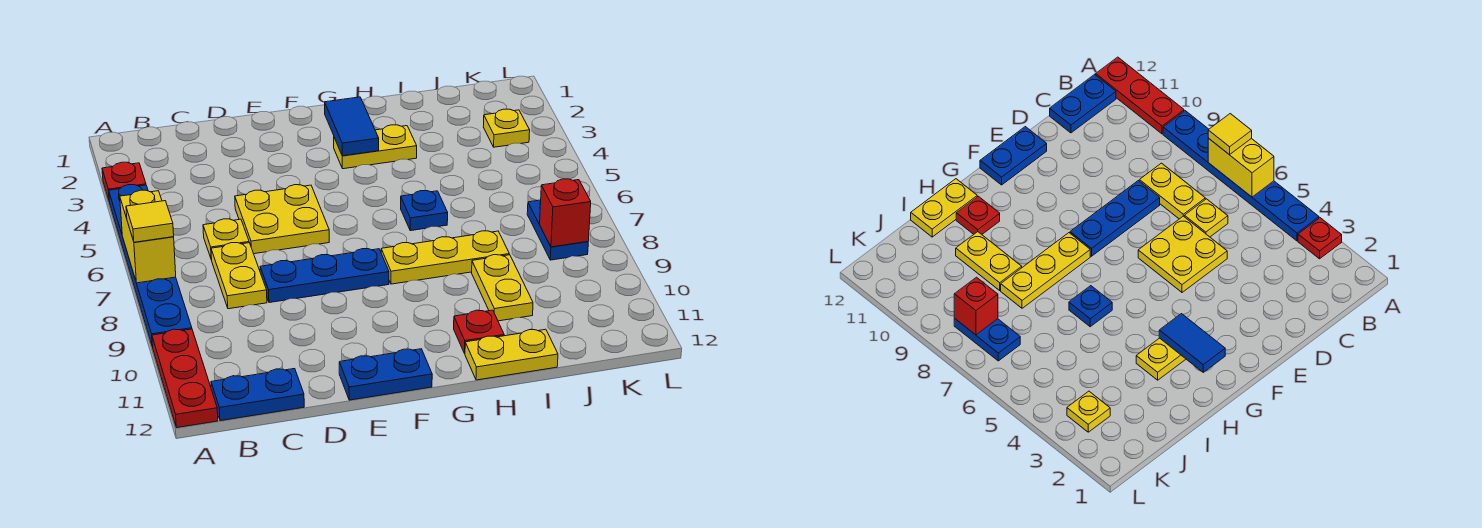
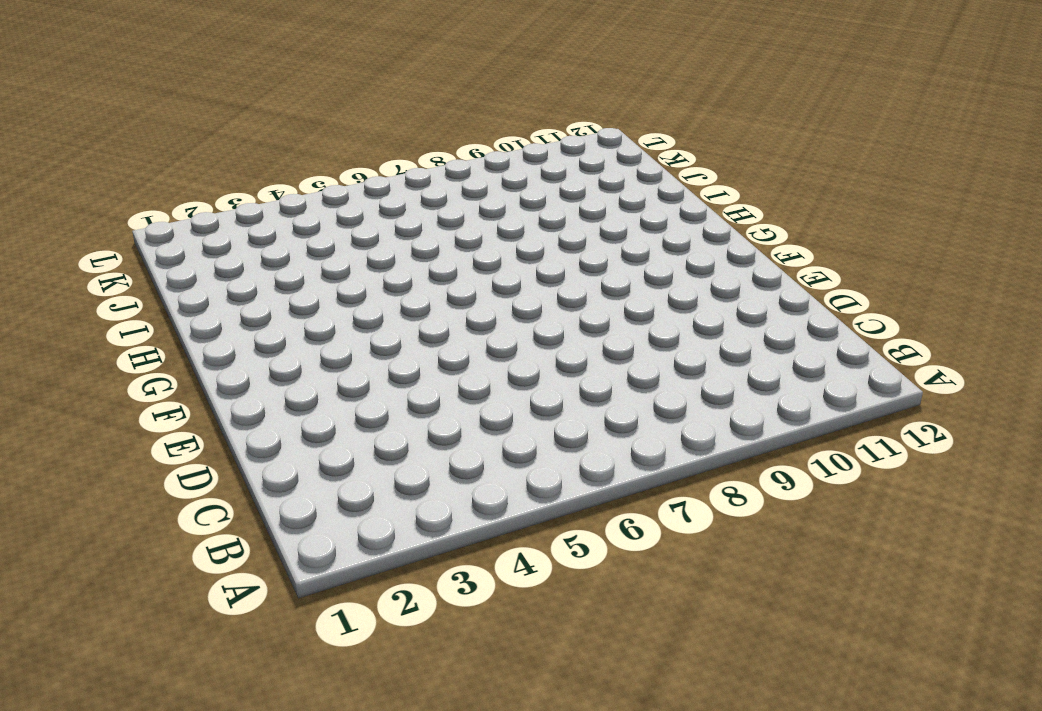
none -> red 1x1 plate [102,162,146,199]
none -> blue 1x6 plate [109,185,192,347]
none -> red 1x3 plate [152,329,218,428]

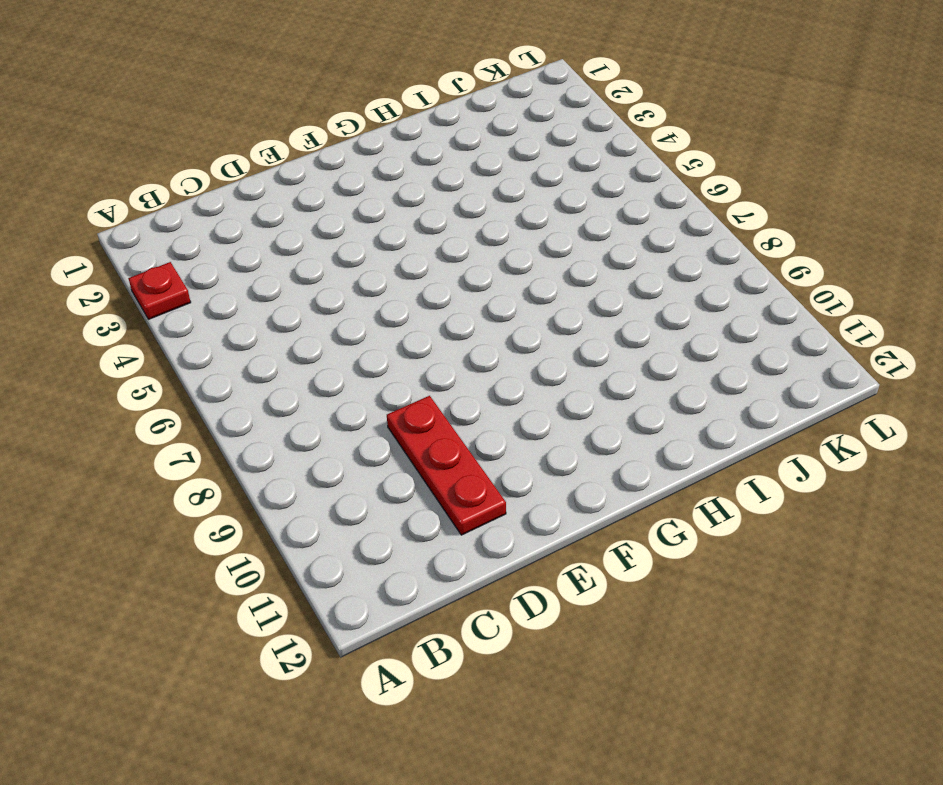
red 1x3 plate [387,396,506,535] -> red 1x3 plate moved to [152,329,218,428]
none -> blue 1x6 plate [109,185,192,347]
none -> blue 1x2 plate [211,369,304,421]
none -> yellow 1x1 plate [203,219,249,260]

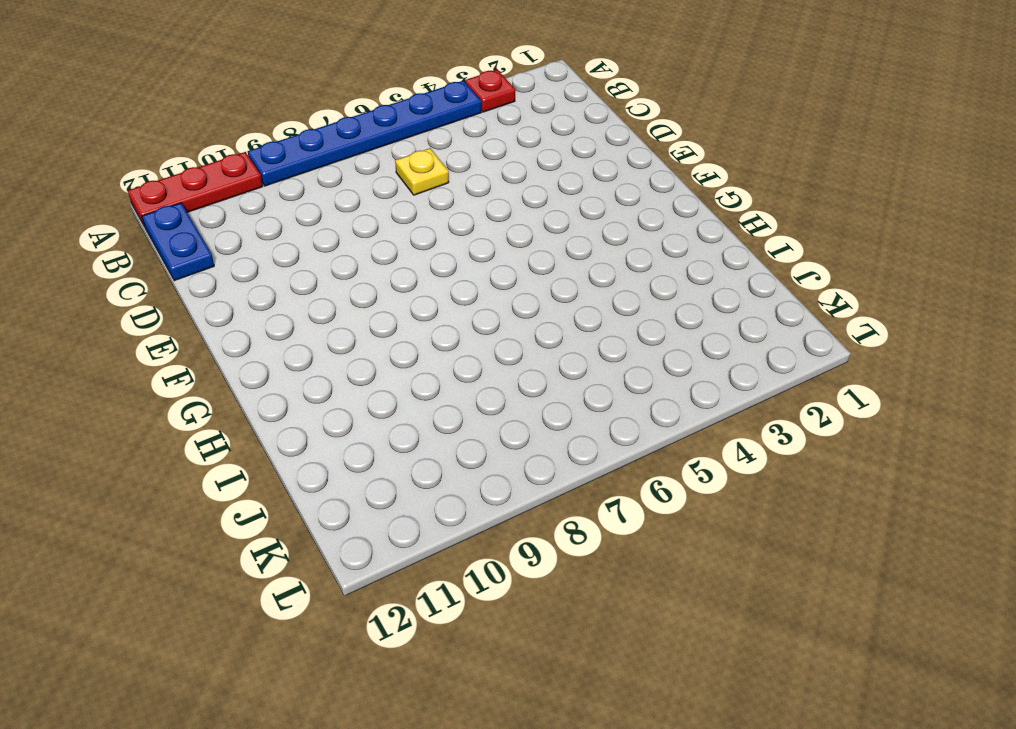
none -> yellow 1x2 plate [211,243,267,309]
none -> yellow 2x2 plate [235,185,329,254]
none -> blue 1x3 plate [260,249,389,303]

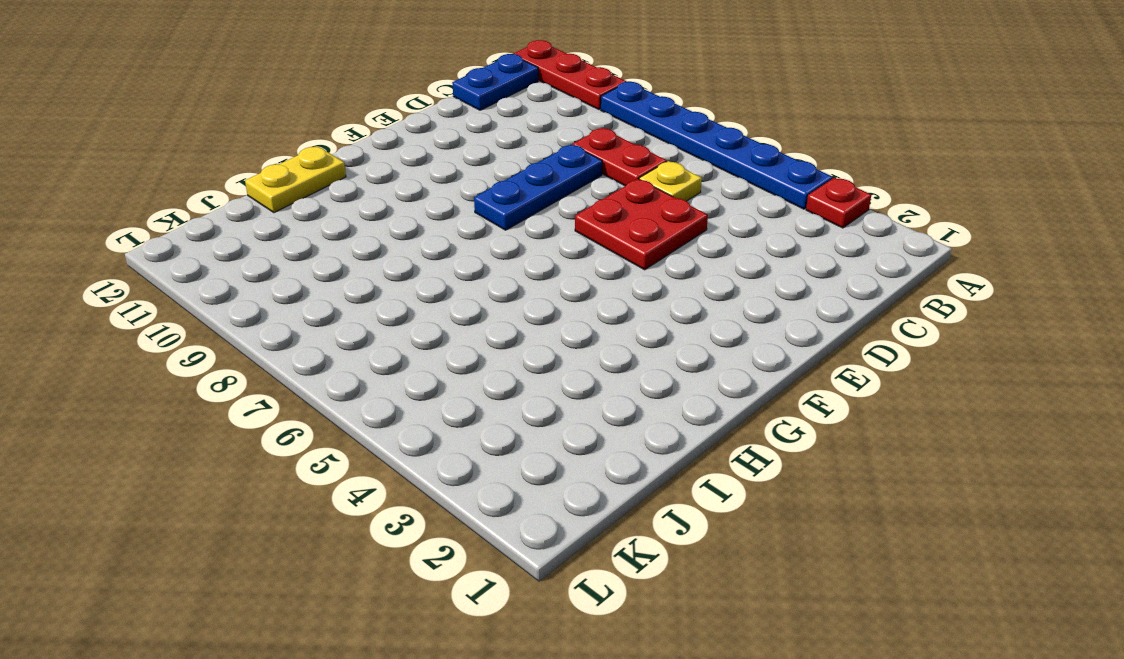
red 1x2 plate [573,128,667,186] -> yellow 1x2 plate [211,243,267,309]
red 2x2 plate [575,179,708,270] -> yellow 2x2 plate [235,185,329,254]
none -> blue 1x2 plate [339,349,432,400]
none -> yellow 1x2 plate [334,125,417,169]
none -> yellow 1x3 plate [381,231,509,284]

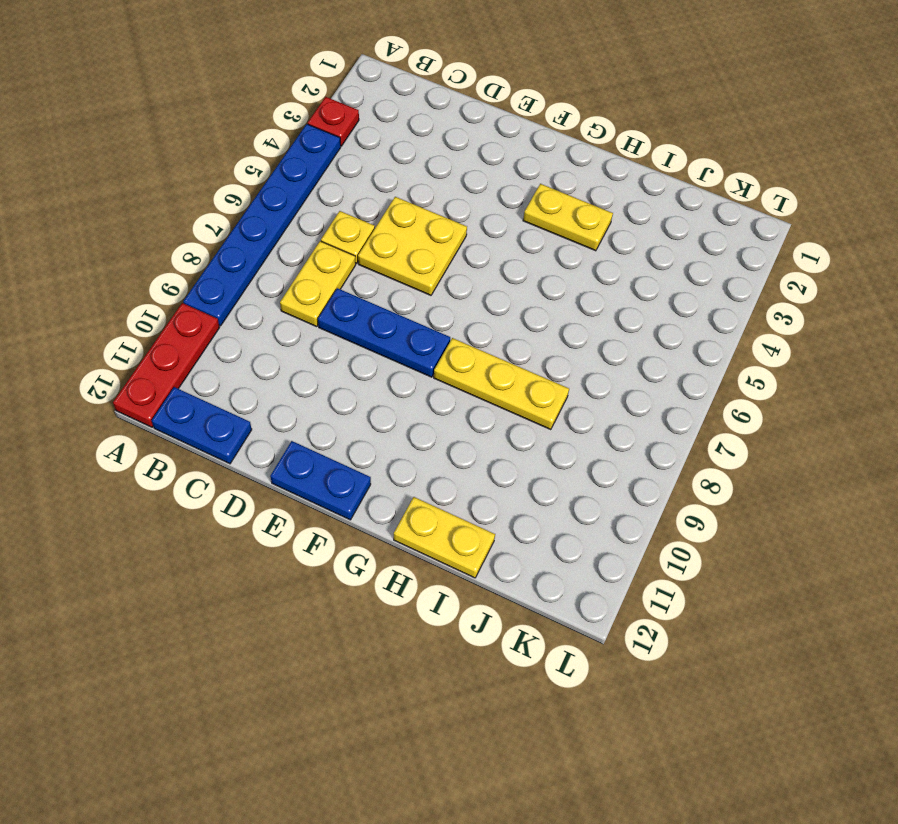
none -> blue 1x1 plate [401,191,448,231]
none -> red 1x1 plate [454,310,504,353]
none -> yellow 1x2 plate [472,255,533,321]

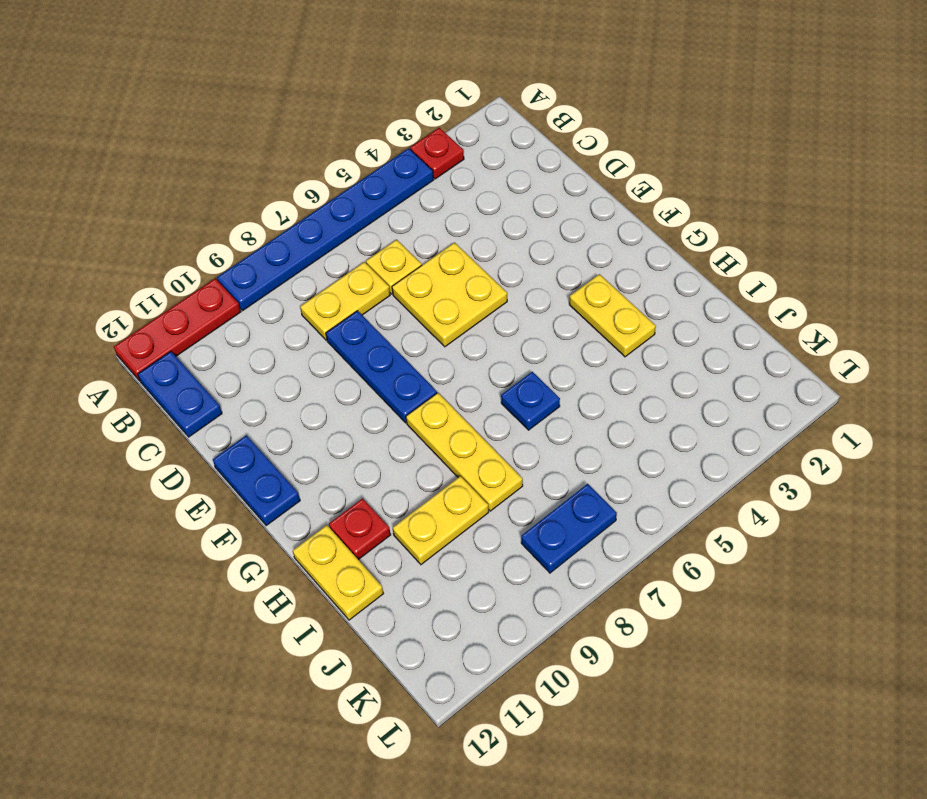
none -> yellow 1x1 plate [483,109,530,147]
none -> yellow 1x2 brick [120,190,176,283]
none -> blue 1x2 tile [325,97,379,156]

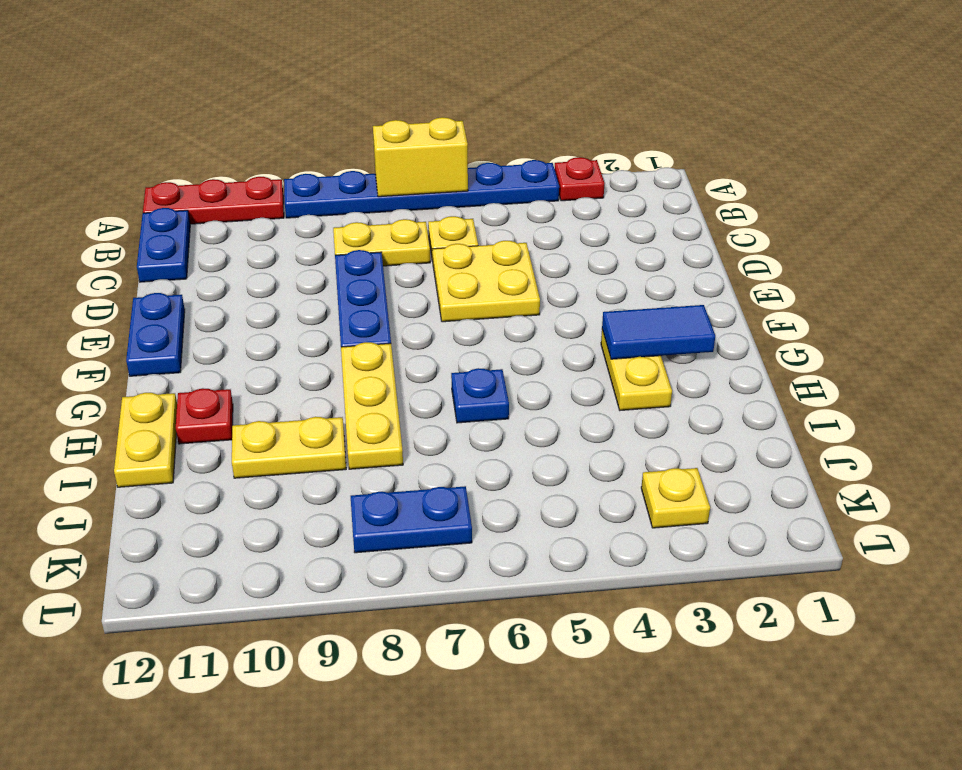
none -> red 1x1 brick [540,179,591,247]
none -> yellow 1x1 tile [126,201,174,242]

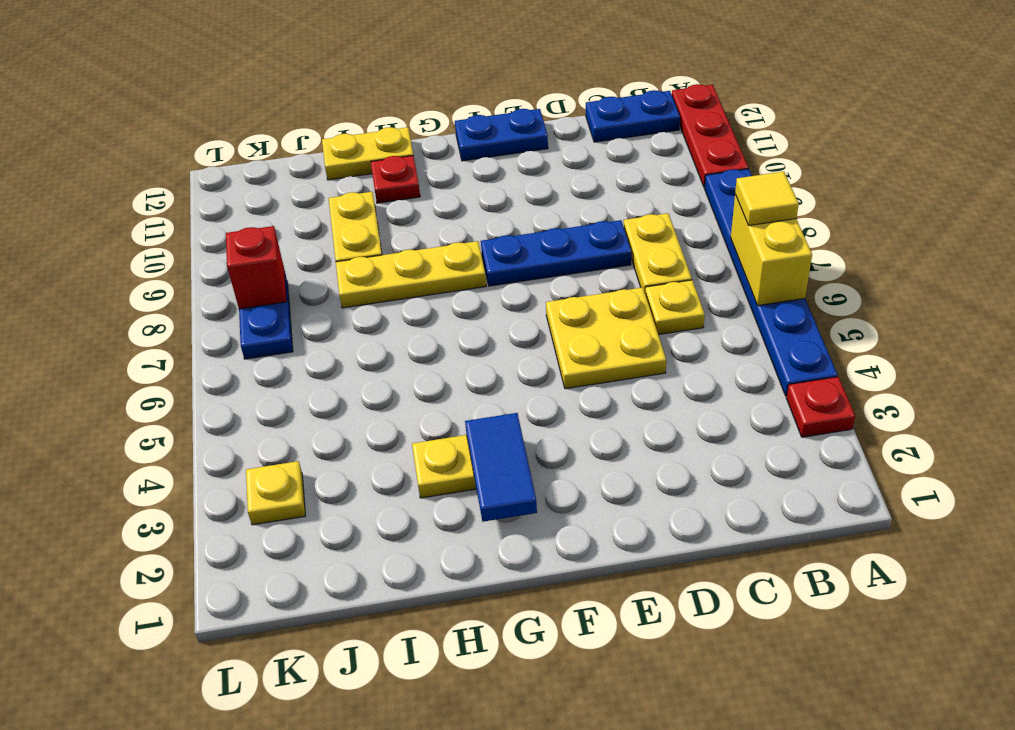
none -> blue 1x1 plate [401,191,448,231]

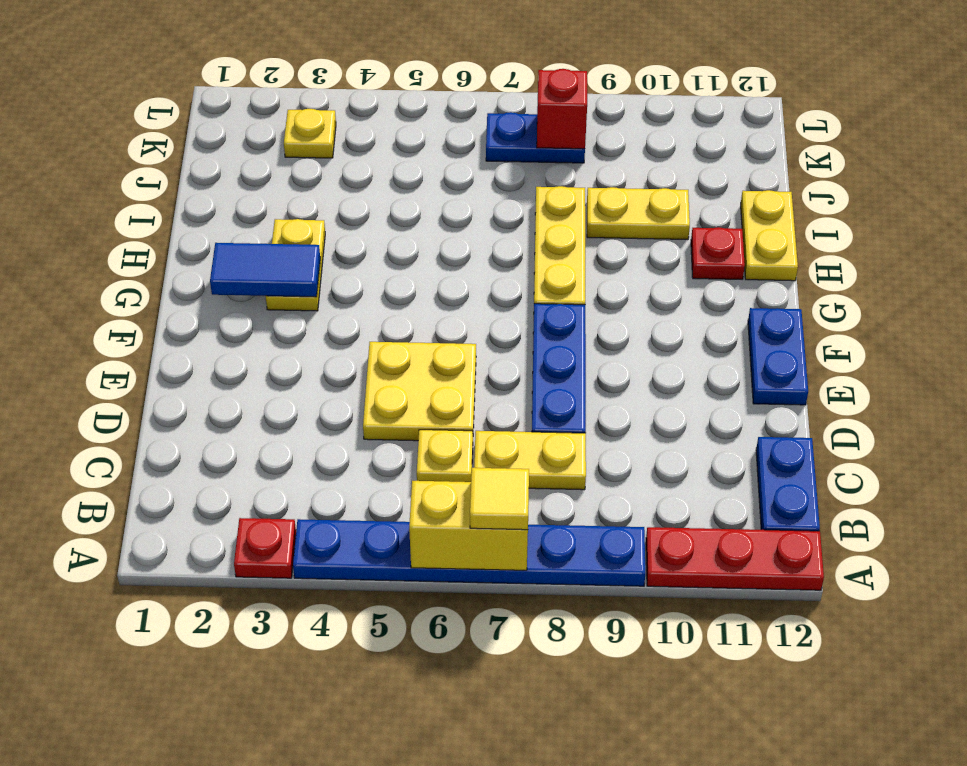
none -> blue 1x1 plate [401,191,448,231]

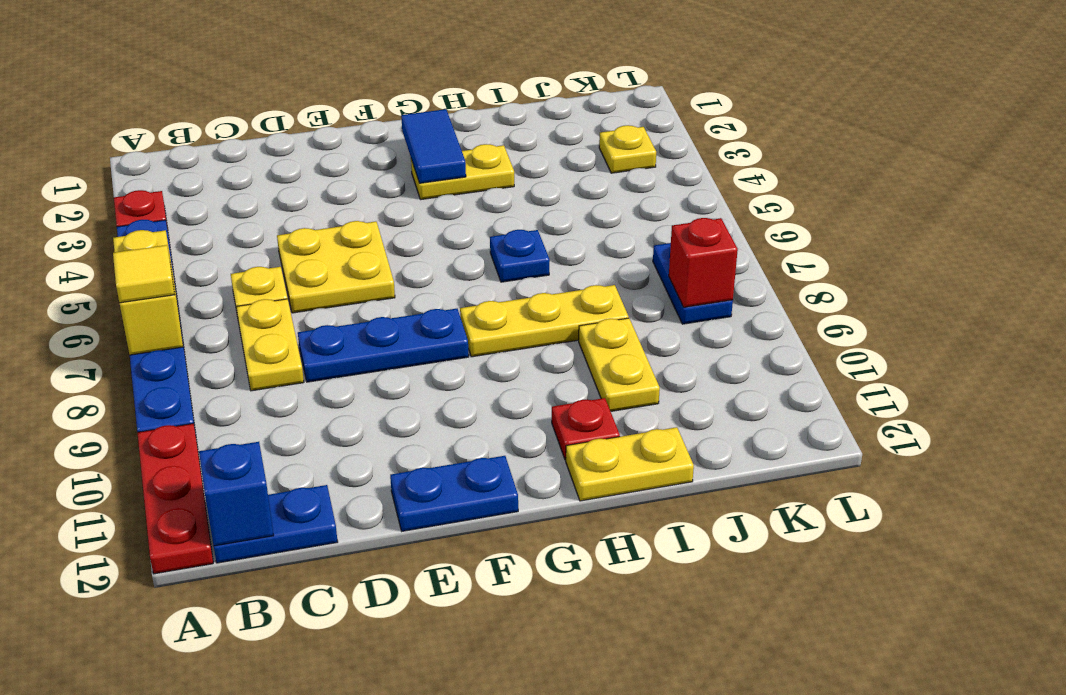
blue 1x1 brick [199,442,274,546] -> none

